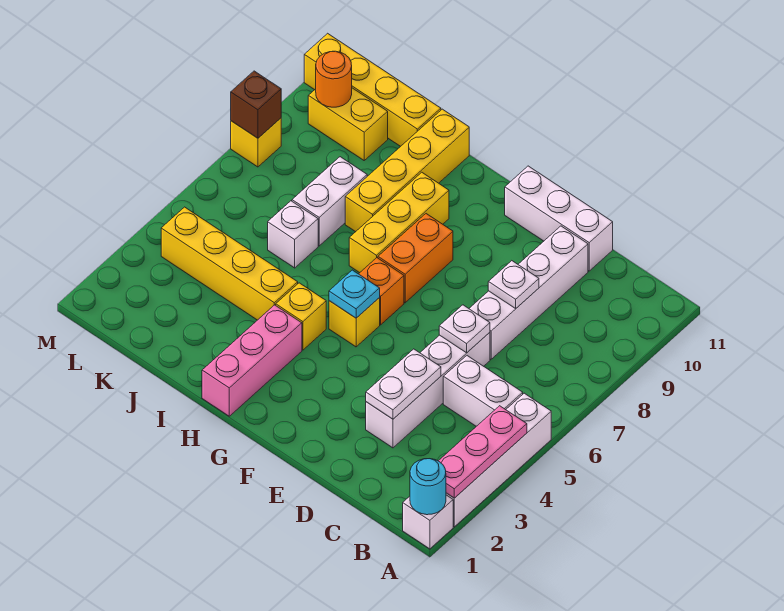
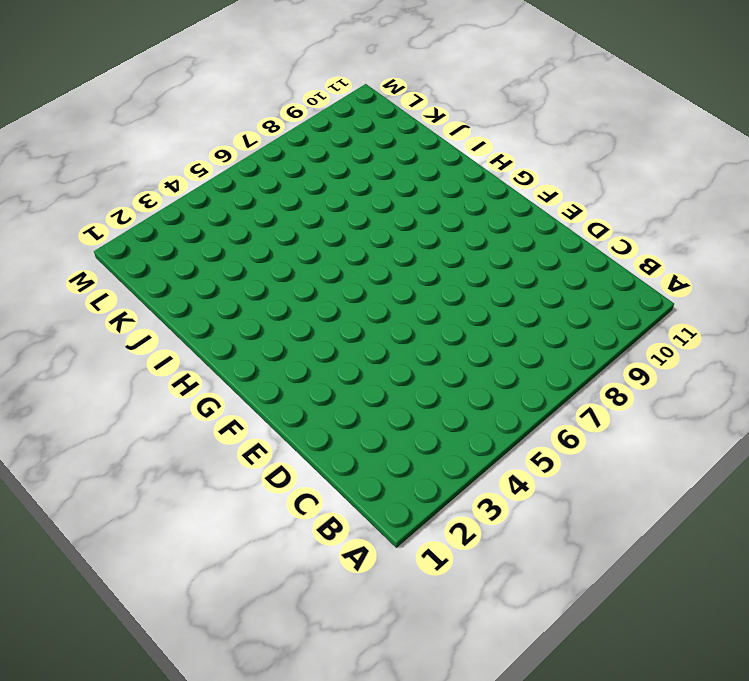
none -> white 1x1 brick [403,495,453,549]
none -> white 1x4 brick [446,393,551,527]
none -> white 1x2 brick [443,356,523,426]

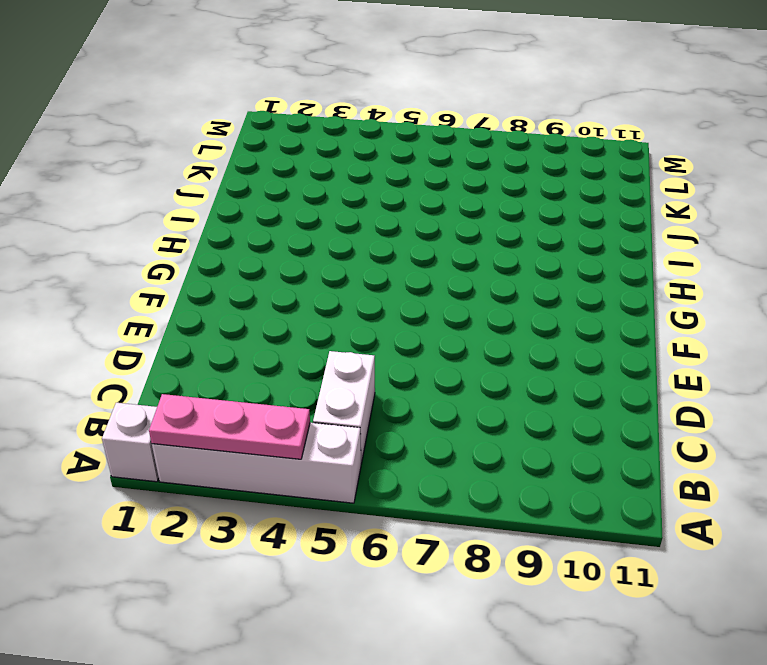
none -> white 1x4 brick [366,332,490,448]
none -> white 1x4 brick [469,226,588,359]
none -> white 1x3 brick [505,166,613,271]

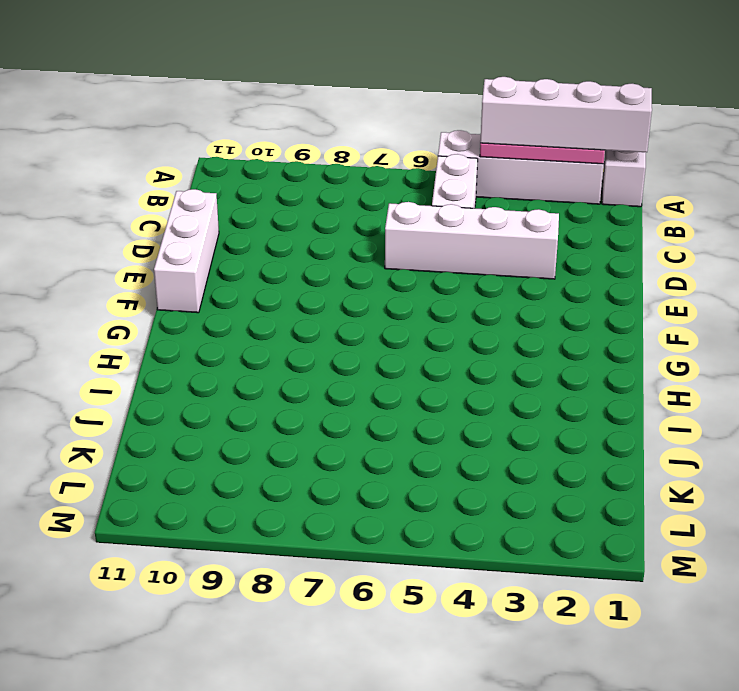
white 1x4 brick [480,77,652,152] -> white 1x4 brick moved to [469,226,588,359]
none -> yellow 1x1 brick [329,298,380,347]
none -> orange 1x1 brick [359,258,404,325]
none -> orange 1x2 brick [378,214,453,303]

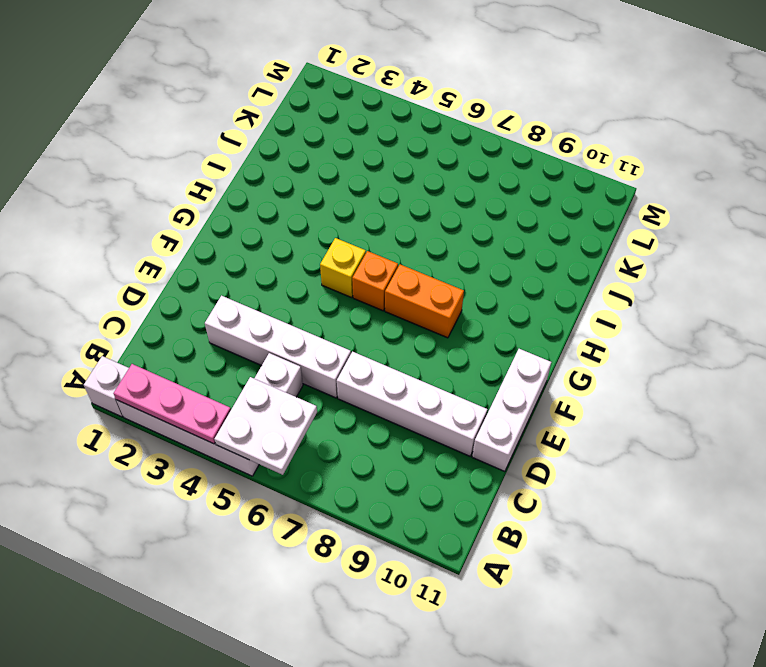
white 2x2 plate [214,377,317,475] -> none
none -> pink 1x3 brick [202,305,302,416]
none -> yellow 1x1 brick [276,283,326,350]
none -> yellow 1x3 brick [349,172,449,273]

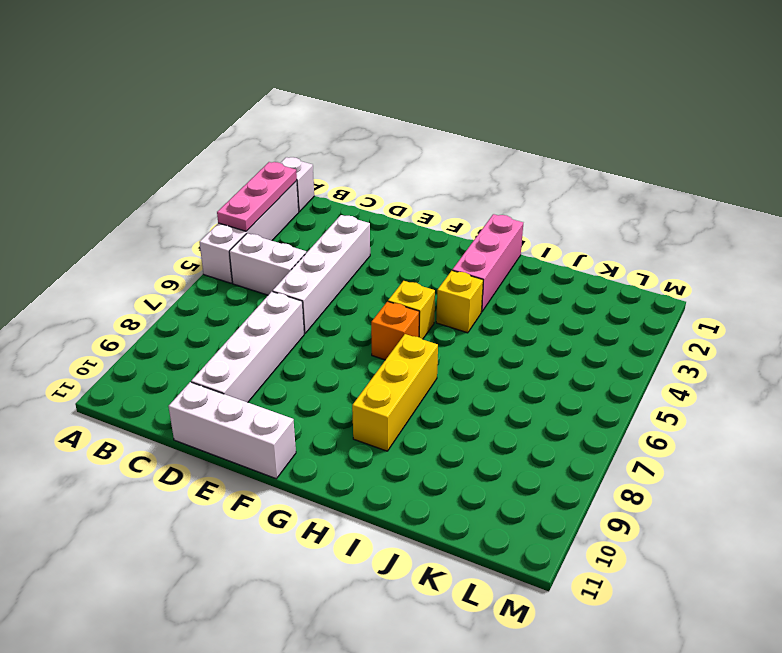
none -> orange 1x2 brick [378,214,453,303]
none -> yellow 1x4 brick [161,207,298,320]
none -> yellow 1x4 brick [345,109,469,232]

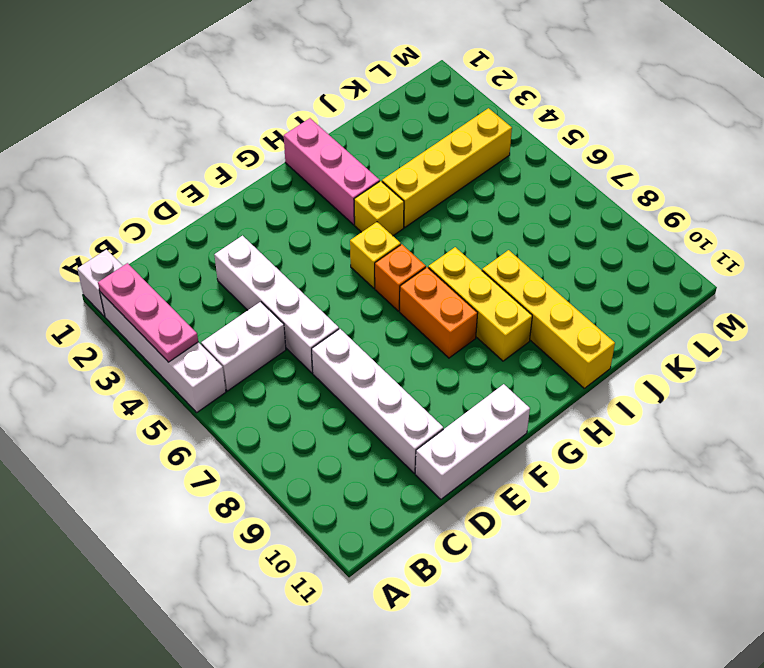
none -> white 1x1 brick [268,201,318,268]
none -> white 1x2 brick [292,157,367,246]
none -> yellow 1x4 brick [304,33,441,146]

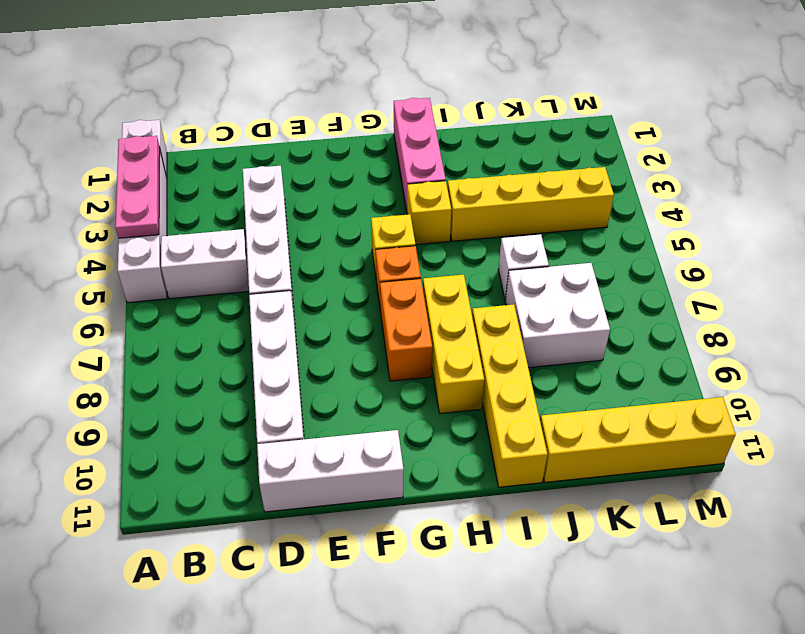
white 2x2 brick [505,263,610,368] -> white 1x2 brick [292,157,367,246]
none -> yellow 1x2 brick [308,88,388,160]
none -> yellow 1x1 brick [231,118,281,167]
none -> cyan 1x1 round brick [410,459,446,515]

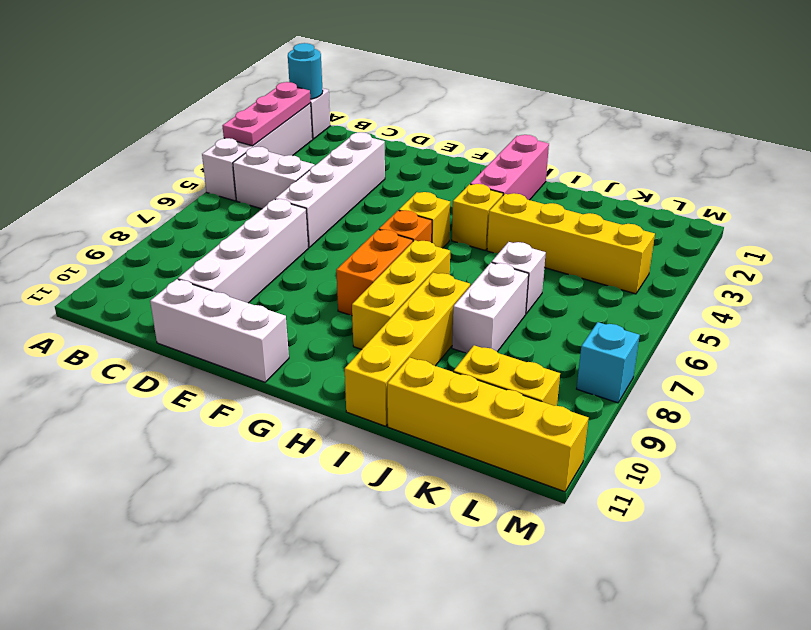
cyan 1x1 brick [577,322,640,403] -> yellow 1x1 brick [231,118,281,167]
none -> white 1x2 plate [366,349,441,419]
none -> white 1x1 plate [439,305,490,353]
none -> white 1x1 plate [488,261,539,308]

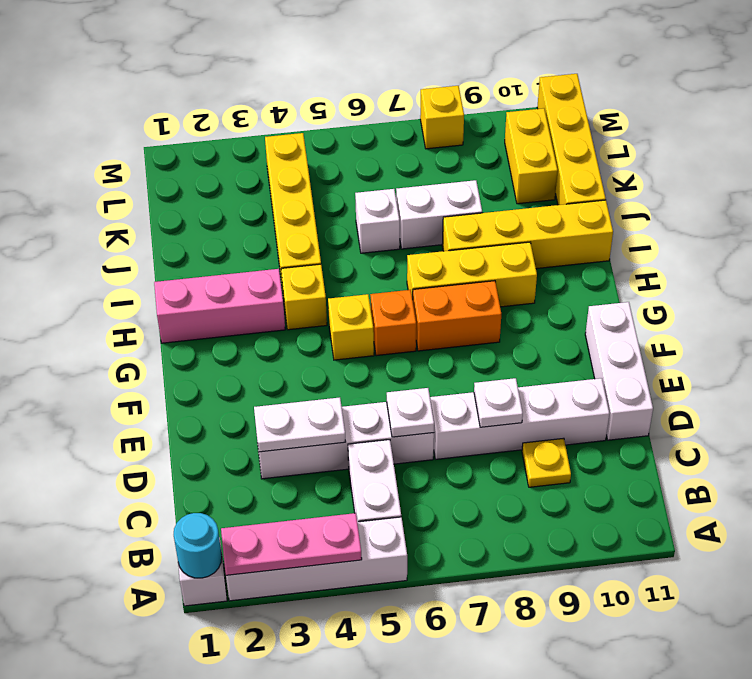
yellow 1x1 plate [522,438,571,487] -> none
none -> cyan 1x1 plate [329,270,380,318]
none -> orange 1x1 round brick [316,51,352,107]
none -> brown 1x1 brick [231,71,281,138]

